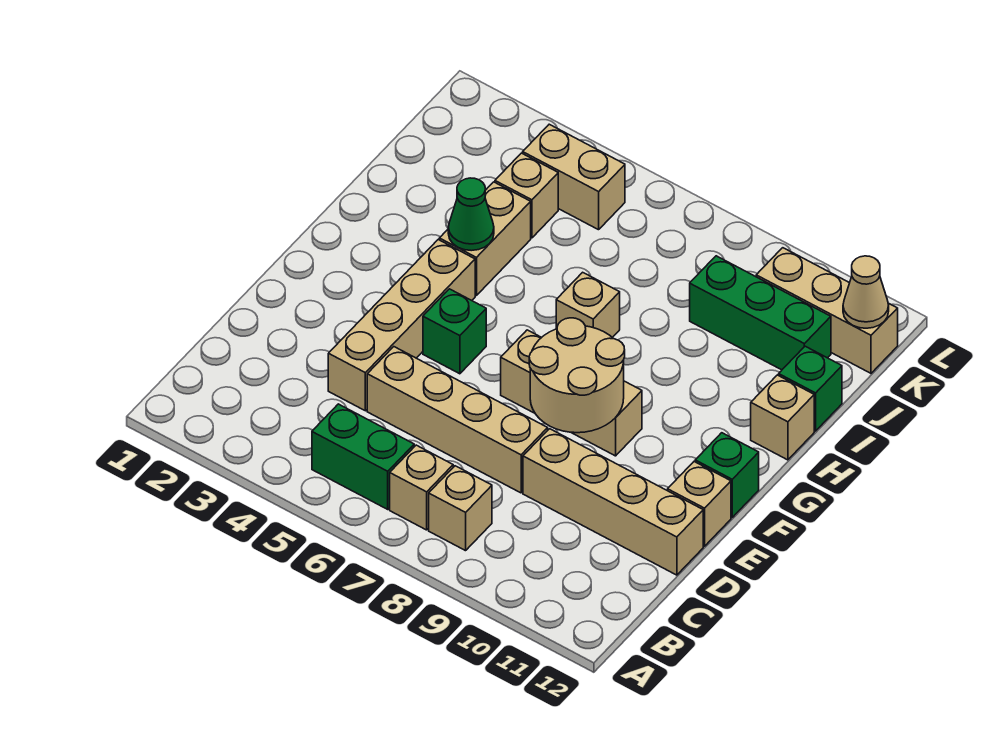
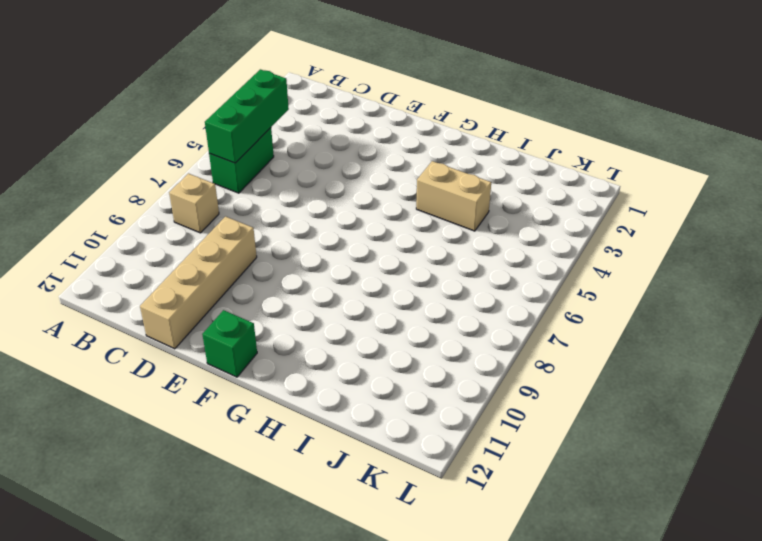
green 1x3 brick [205,69,289,163] -> green 1x3 brick moved to [690,256,831,370]
none -> tan 1x1 brick [390,445,453,530]
none -> tan 1x4 brick [328,240,475,411]
none -> tan 1x4 brick [367,347,548,493]

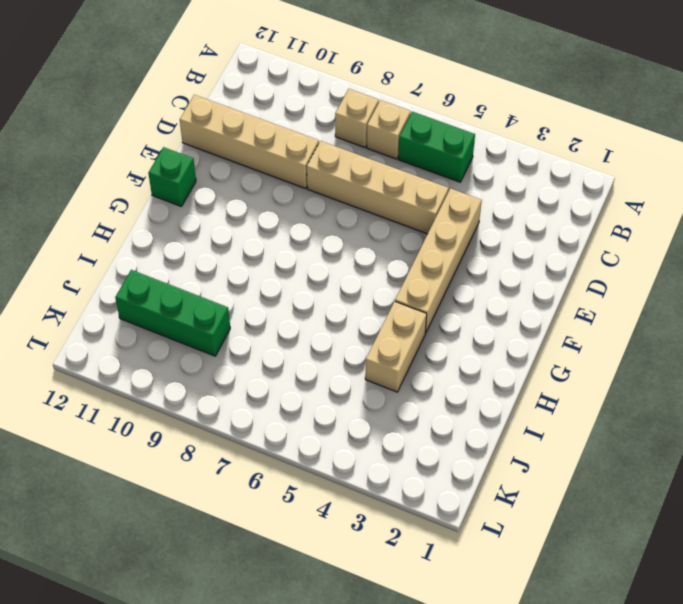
none -> tan 1x1 brick [668,462,731,546]
none -> green 1x1 brick [423,289,486,374]
none -> tan 1x3 brick [501,330,642,456]

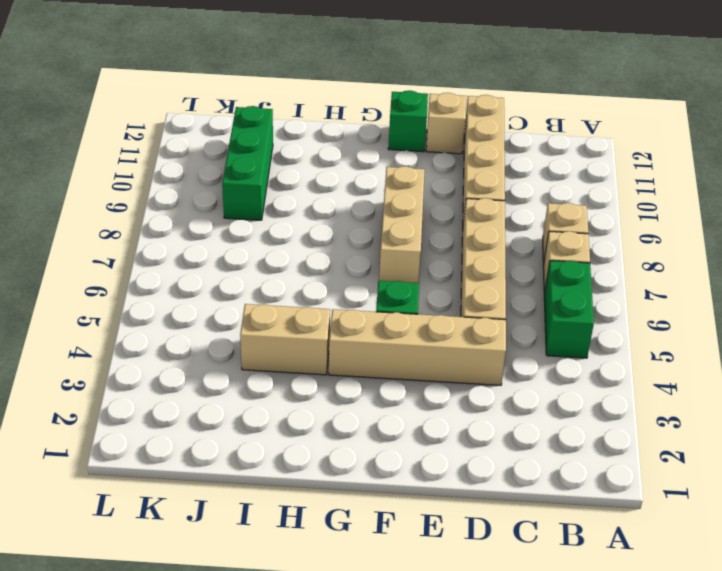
none -> tan 1x1 brick [556,272,620,337]
none -> tan 1x1 brick [751,375,814,460]
none -> green 1x1 brick [779,346,842,431]

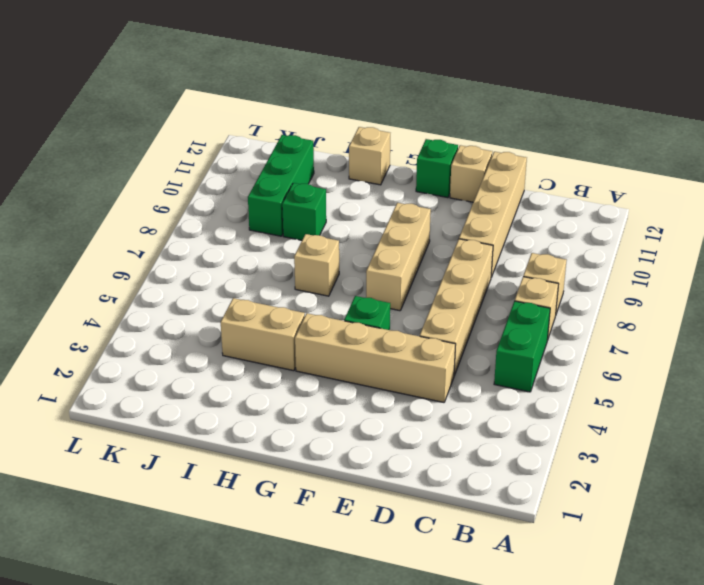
green 1x1 brick [282,183,326,240] -> green 1x1 brick moved to [779,346,842,431]
none -> tan 1x1 brick [495,153,558,238]
none -> tan 1x2 brick [523,124,625,230]
none -> tan 1x3 brick [756,248,898,373]

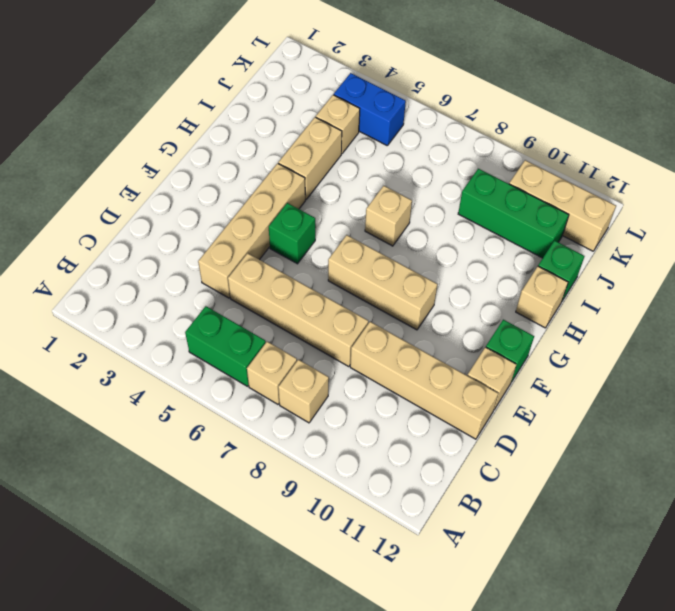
blue 1x2 brick [334,73,406,145] -> tan 1x2 brick [523,124,625,230]
none -> tan 2x2 round brick [529,318,625,433]
none -> green 1x1 cone [448,178,494,251]
none -> tan 1x1 cone [843,256,889,328]

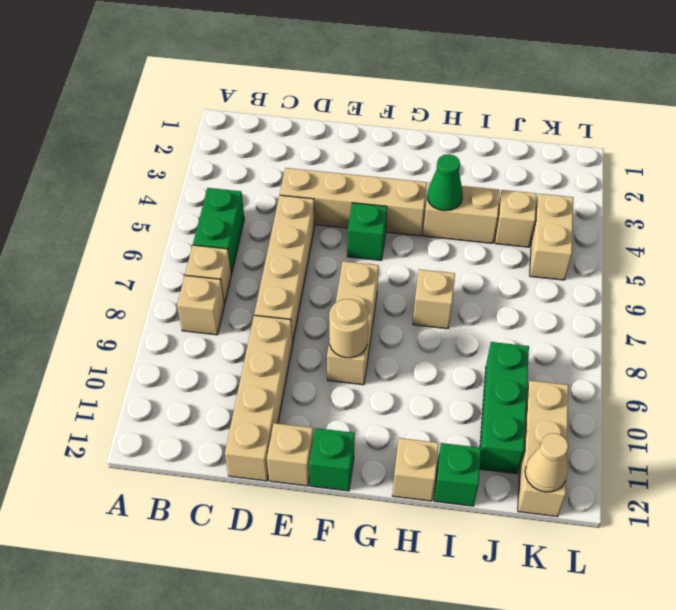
tan 1x1 round brick [329,299,368,358] -> tan 2x2 round brick [529,318,625,433]

